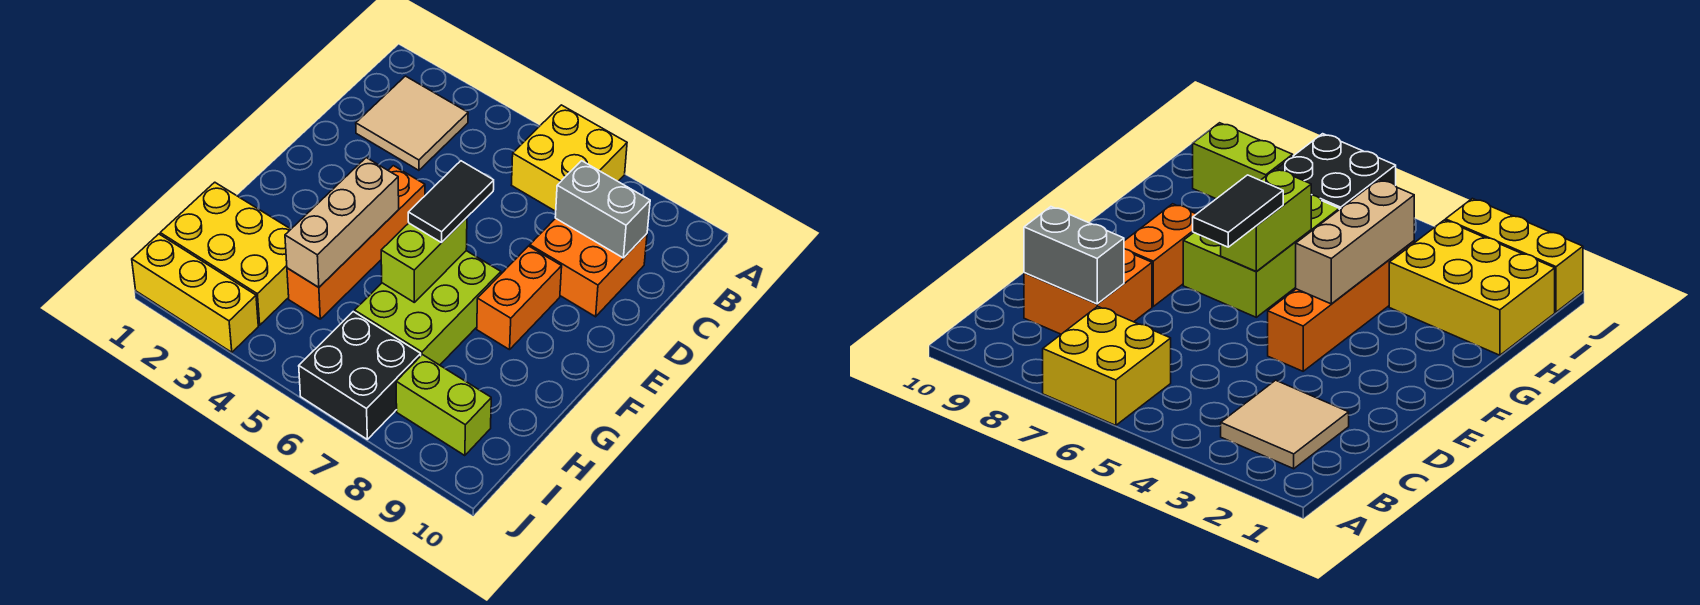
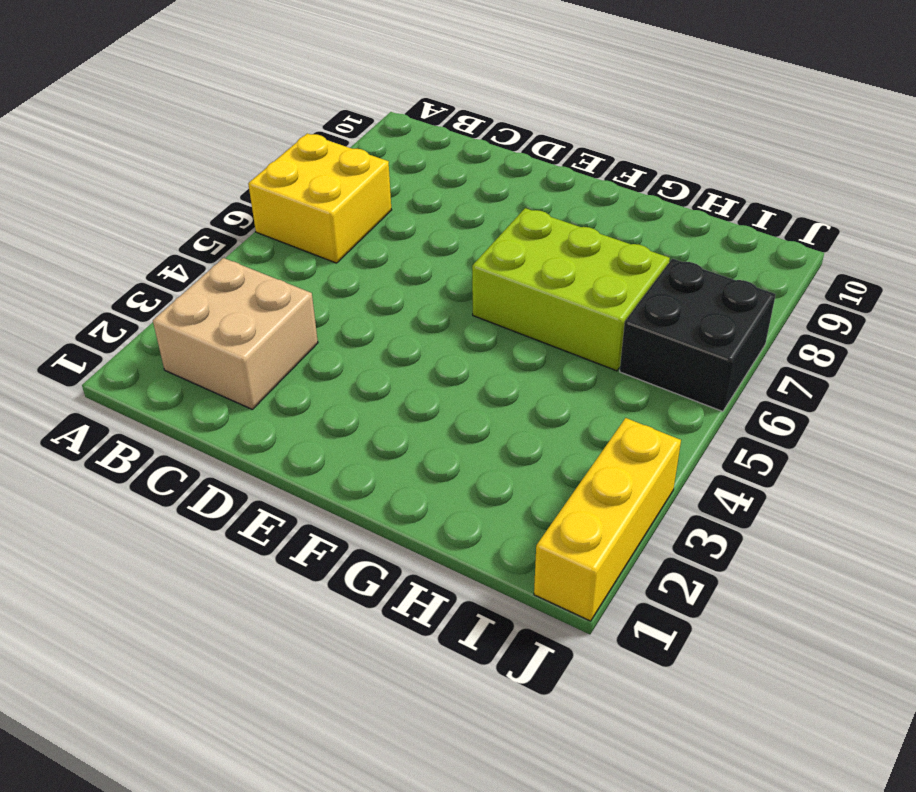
tan 2x2 brick [153,258,318,409] -> tan 2x2 tile [356,76,468,170]
none -> orange 2x2 brick [530,218,647,317]
none -> orange 1x4 brick [287,166,425,319]
none -> orange 1x2 brick [477,246,562,350]

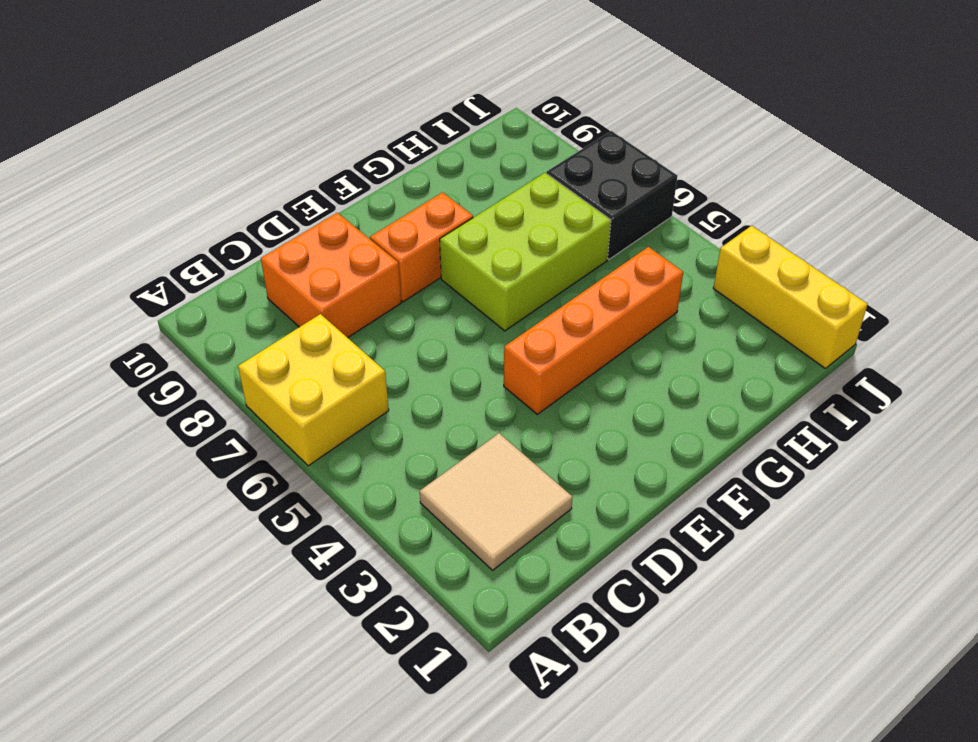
none -> yellow 2x3 brick [160,182,291,325]
none -> lime 1x2 brick [396,355,491,456]
none -> grey 1x2 brick [555,161,650,258]

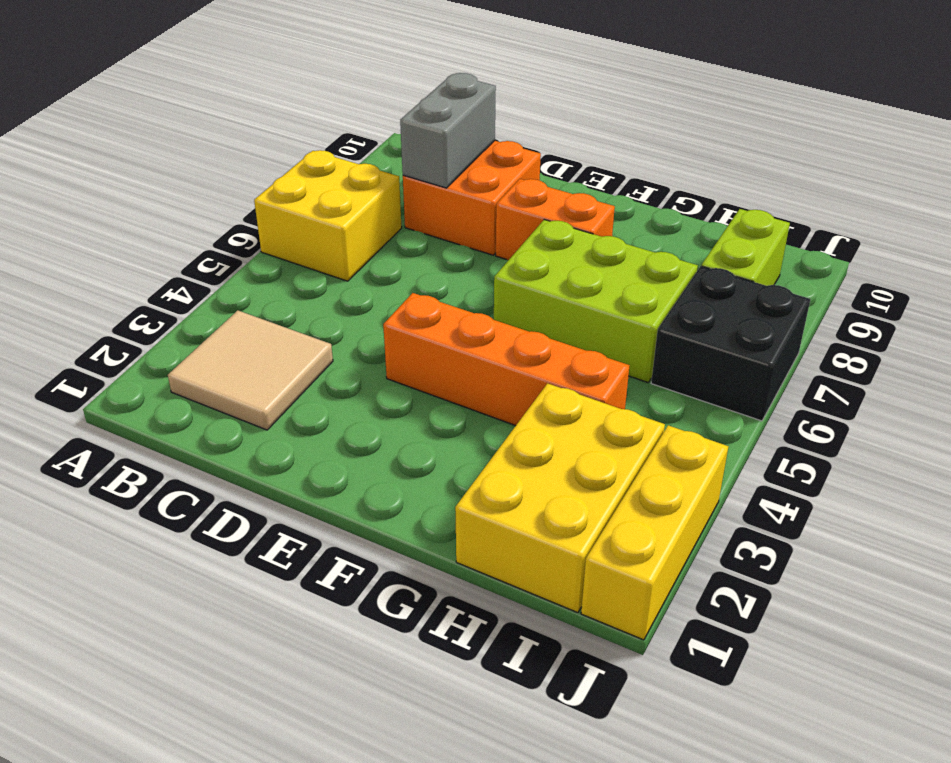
none -> tan 1x3 brick [285,158,399,287]
none -> lime 1x2 brick [381,218,467,302]
none -> black 1x2 tile [408,161,494,243]

